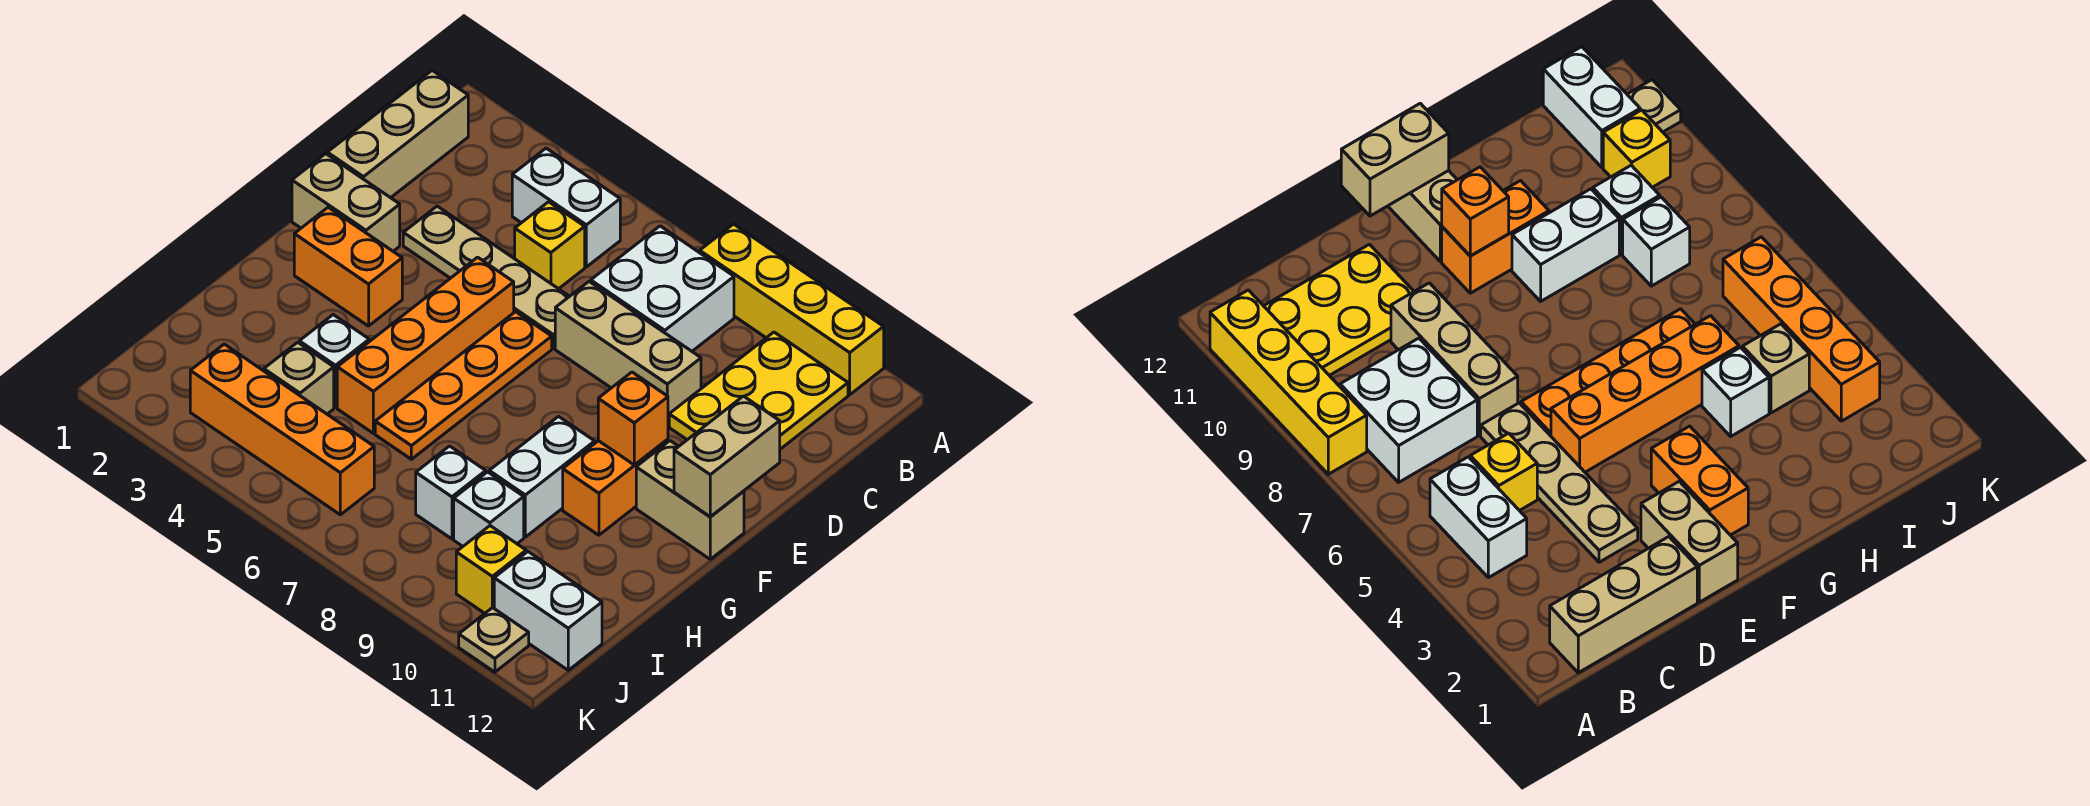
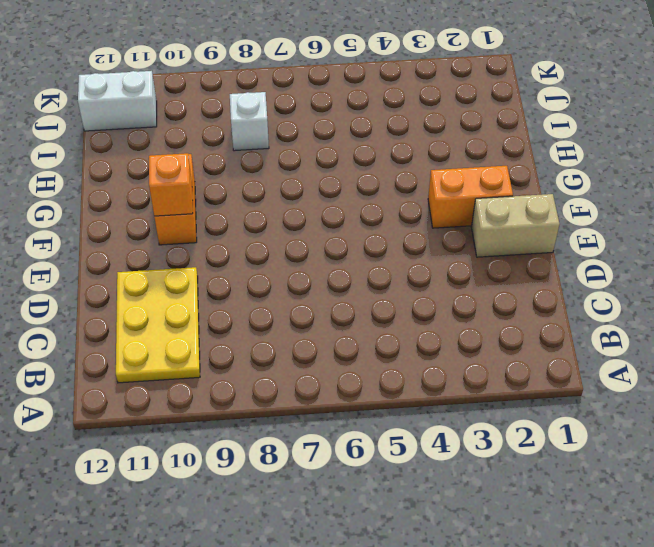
none -> yellow 1x4 brick [700,224,884,395]
none -> tan 1x3 brick [327,71,468,198]
none -> white 1x2 brick [512,148,620,267]

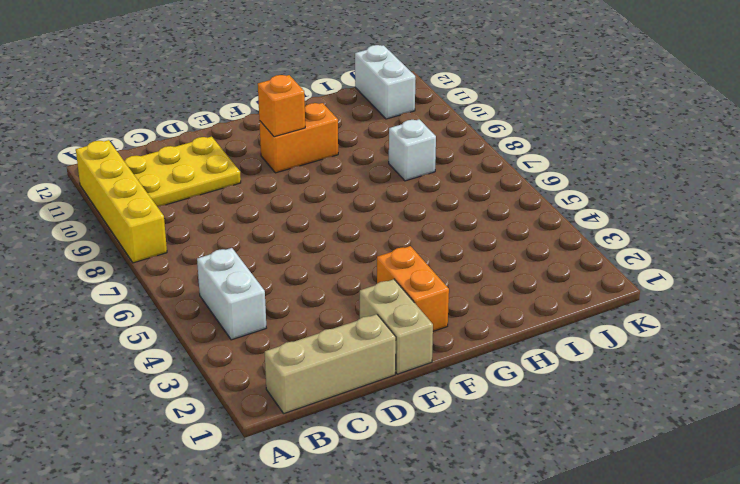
none -> white 2x2 brick [591,226,734,351]
none -> yellow 1x1 brick [515,202,585,289]
none -> tan 1x4 plate [403,206,569,348]

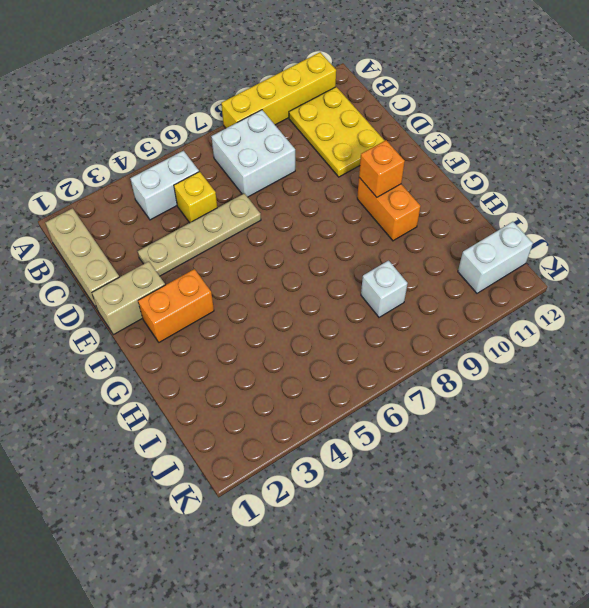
none -> tan 1x3 brick [555,282,701,425]
none -> orange 1x4 brick [337,257,514,433]
none -> orange 1x4 plate [375,312,552,459]

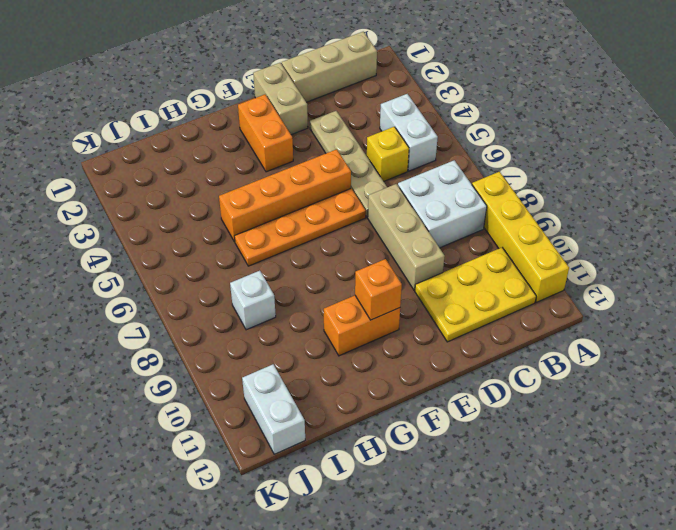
none -> tan 1x2 brick [636,441,744,559]
none -> white 1x2 brick [489,417,595,537]
none -> white 1x1 brick [299,315,369,407]

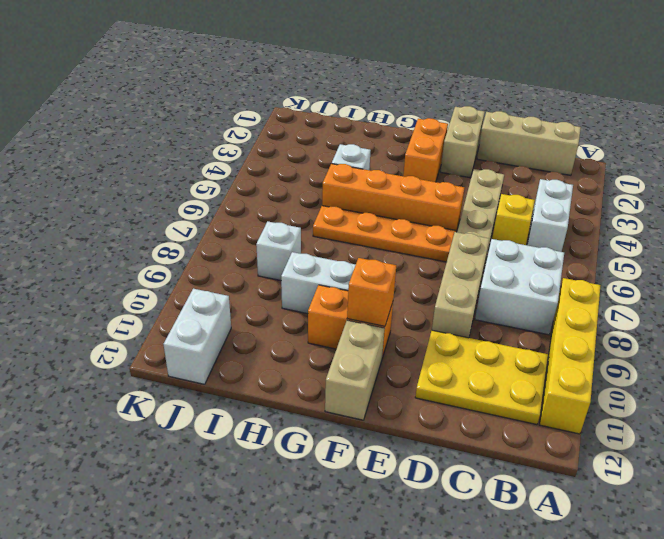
none -> tan 1x1 brick [264,342,334,414]
none -> white 1x1 brick [454,472,524,546]
none -> orange 1x4 brick [190,344,374,515]

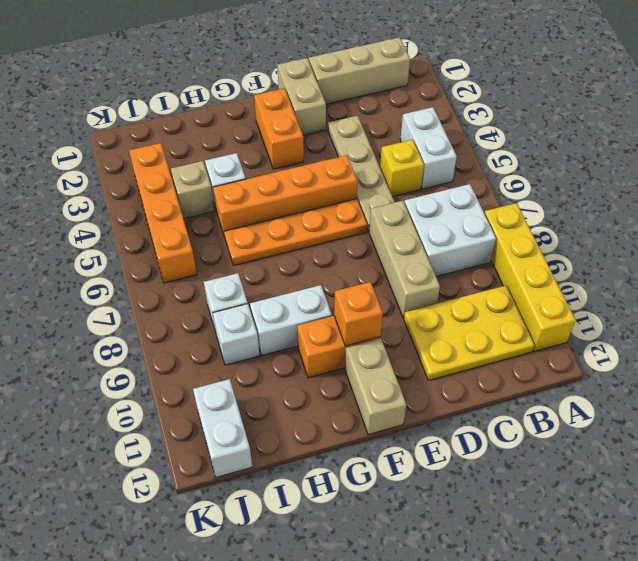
none -> yellow 1x1 brick [456,526,526,613]
none -> tan 1x1 plate [459,608,529,672]
none -> tan 1x2 brick [674,396,780,517]

